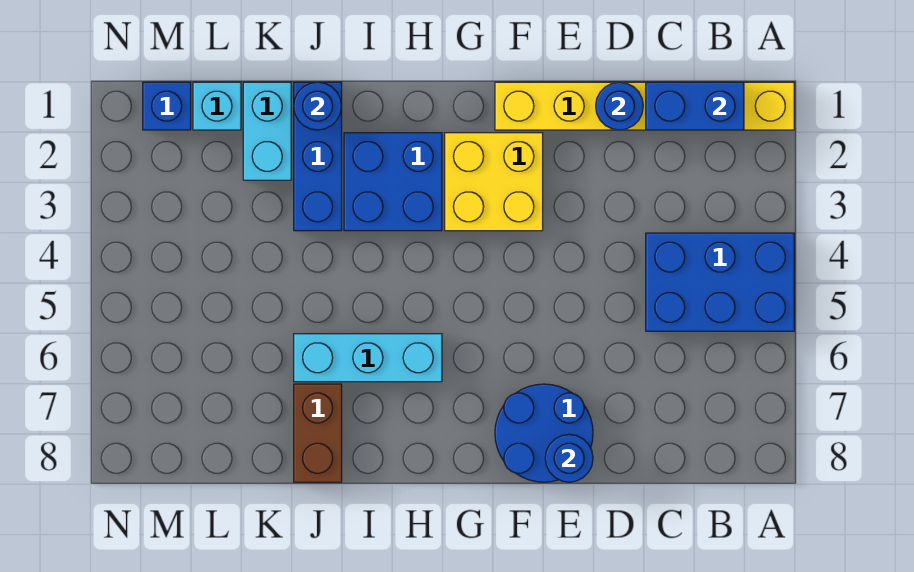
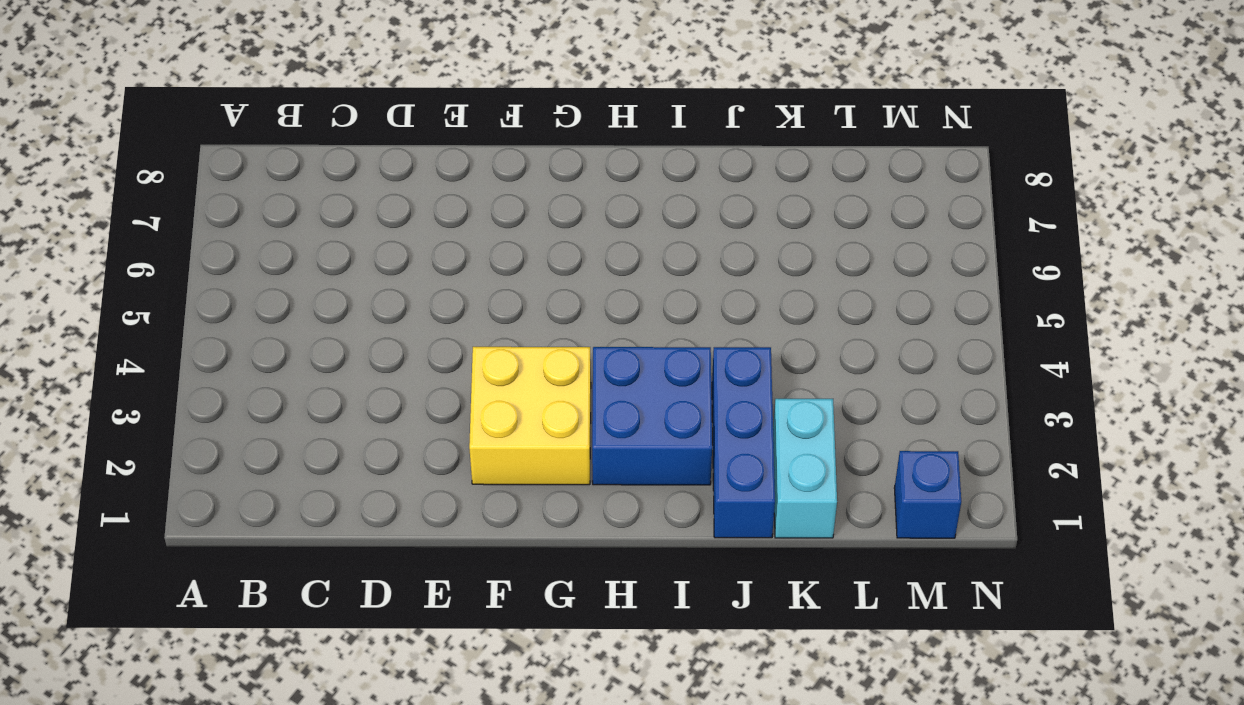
none -> yellow 1x6 brick [495,82,794,130]
none -> blue 2x3 brick [646,233,794,331]
none -> blue 2x2 round brick [495,384,593,482]

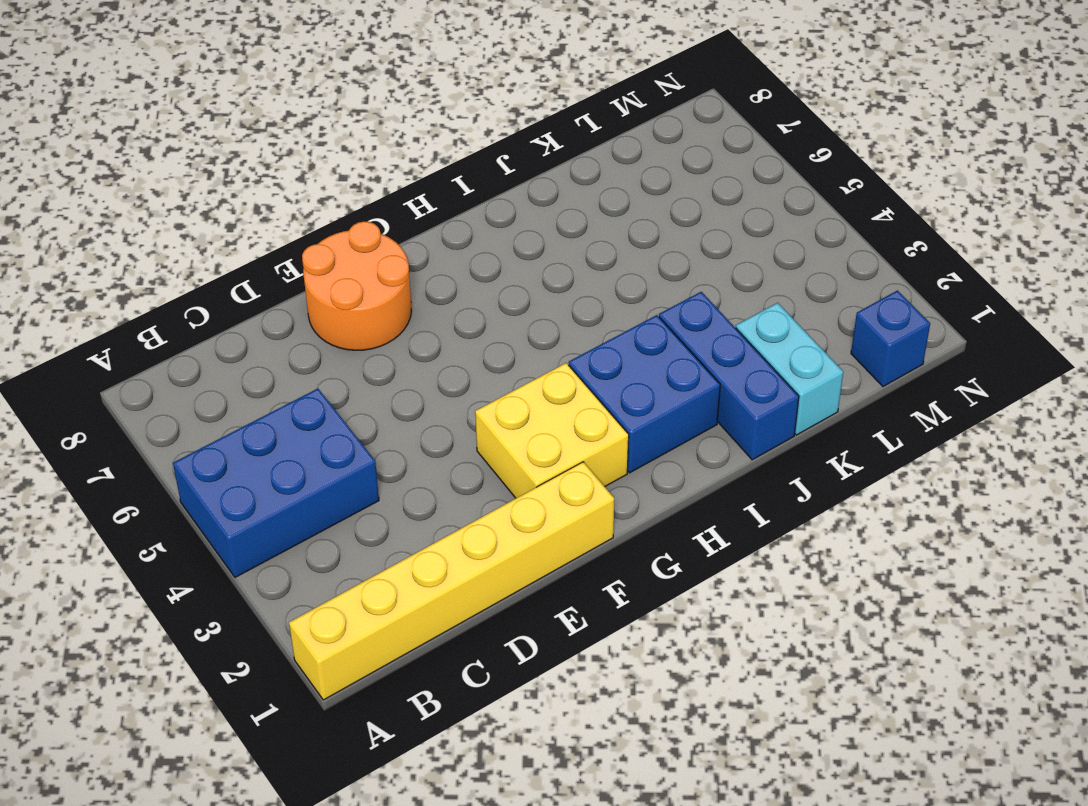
orange 2x2 round brick [302,222,412,350] -> blue 2x2 round brick [495,384,593,482]
none -> cyan 1x3 brick [294,334,442,382]
none -> brown 1x2 brick [294,384,342,482]
none -> cyan 1x1 brick [193,82,241,130]

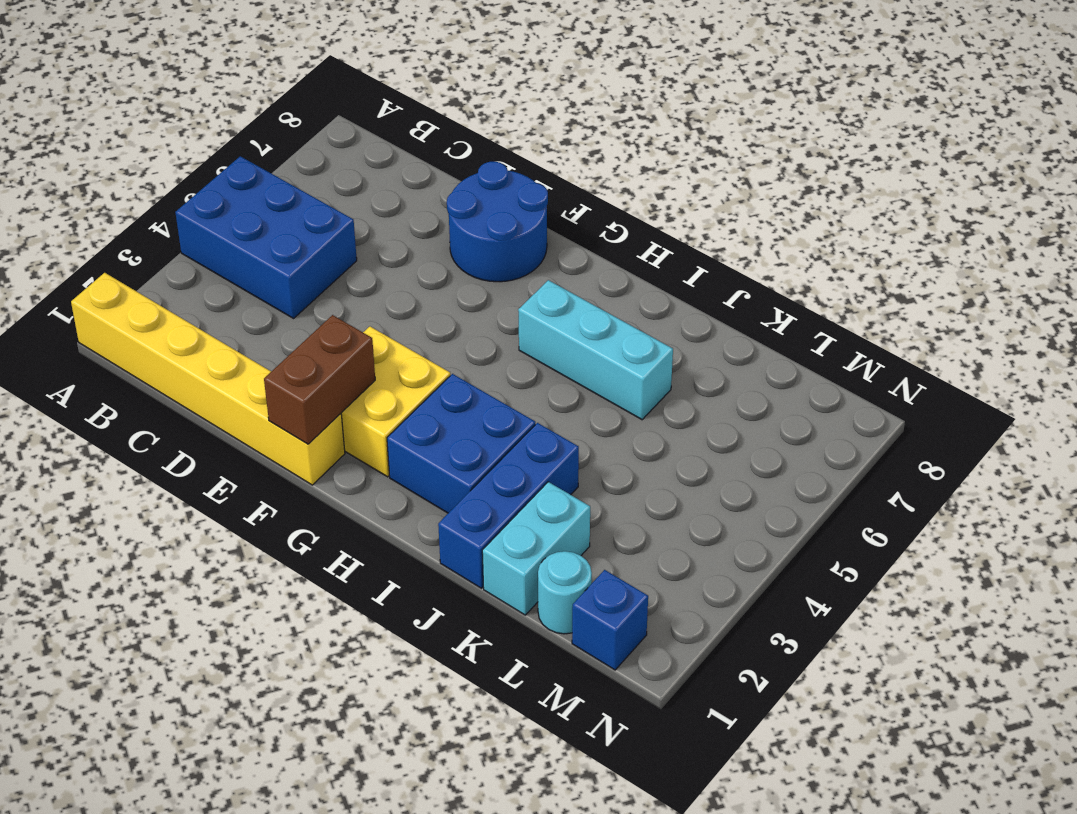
brown 1x2 brick [264,315,375,444] -> brown 1x2 brick moved to [294,384,342,482]
cyan 1x1 round brick [538,551,592,634] -> cyan 1x1 brick [193,82,241,130]
none -> blue 1x2 brick [646,82,744,130]
none -> blue 1x1 round brick [596,82,643,130]
none -> blue 1x1 round brick [545,434,593,482]

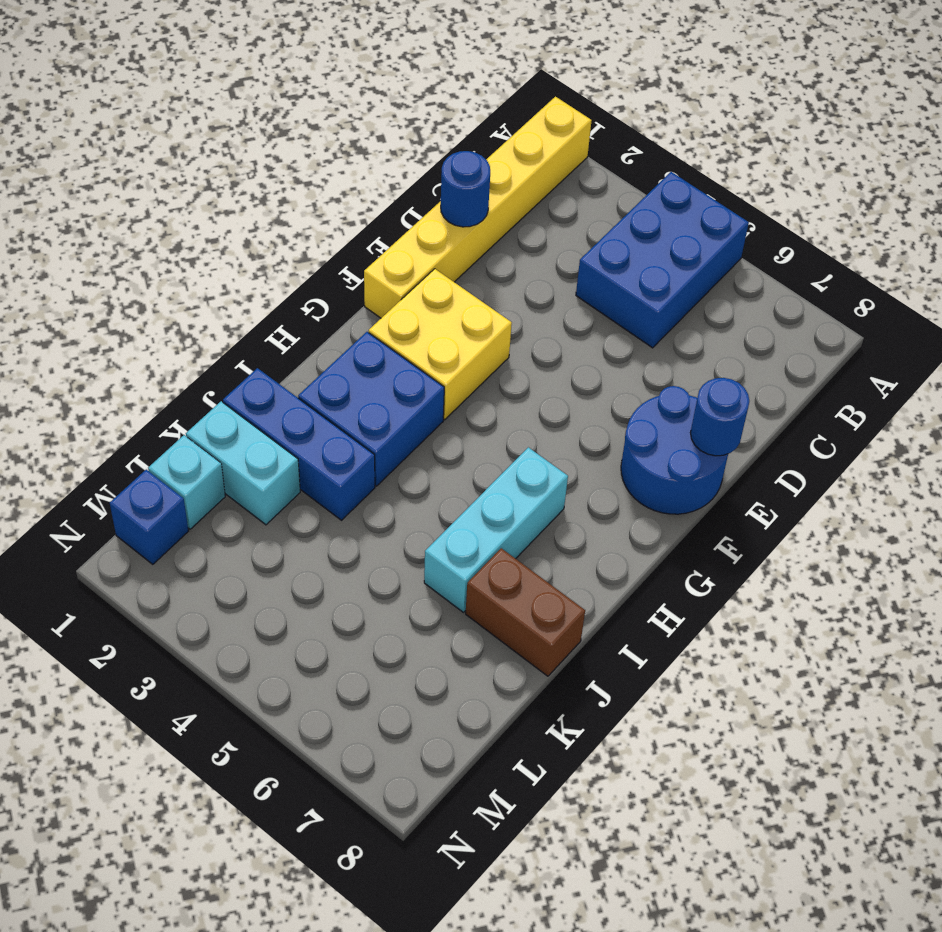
none -> blue 1x2 brick [646,82,744,130]
none -> blue 1x1 round brick [294,82,342,130]

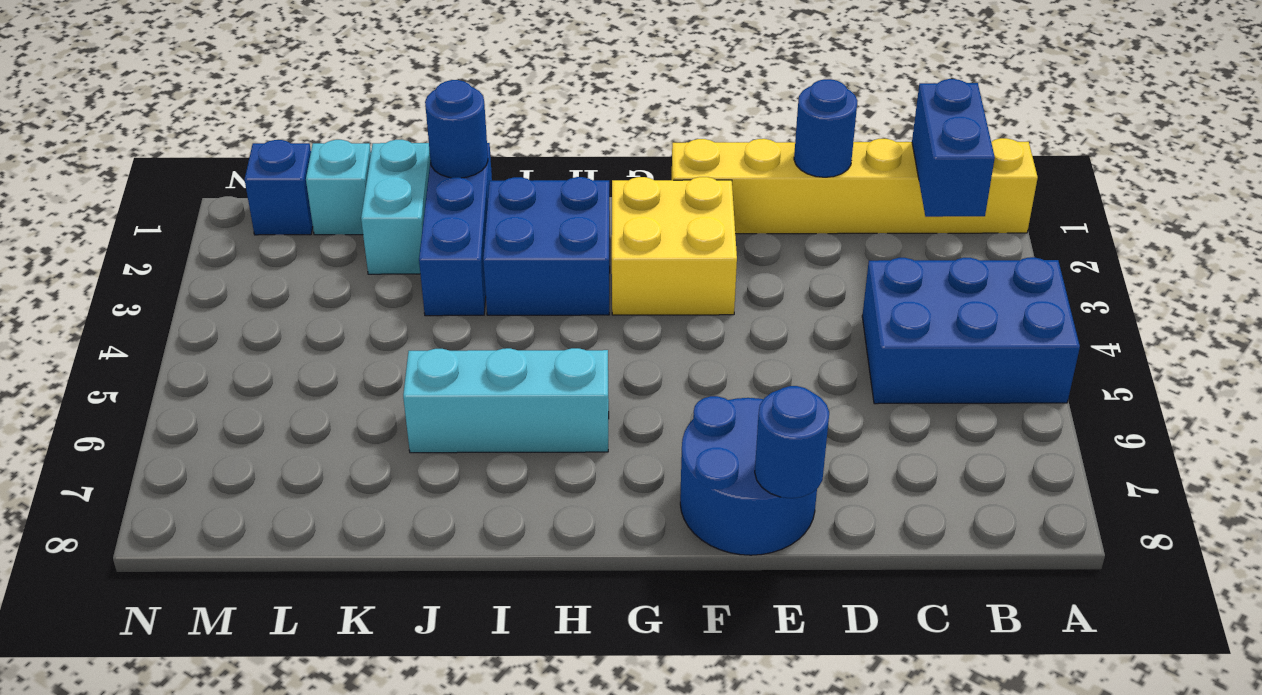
blue 1x2 brick [912,79,995,217] -> blue 1x2 brick turned to [646,82,744,130]
none -> brown 1x2 brick [294,384,342,482]

